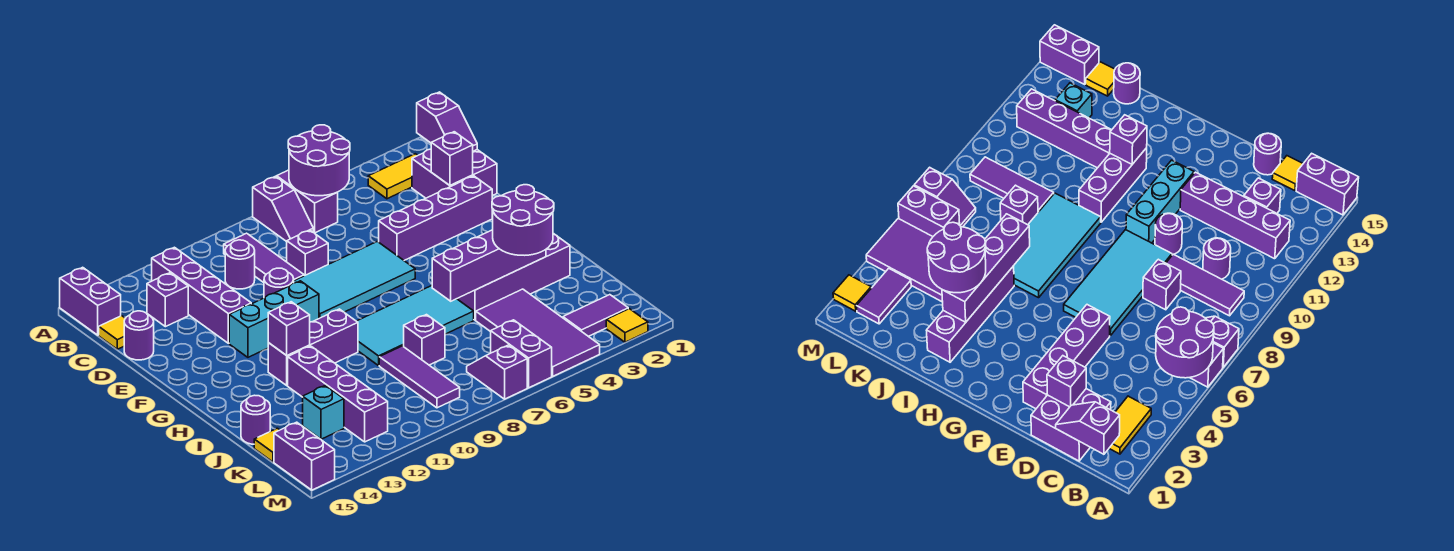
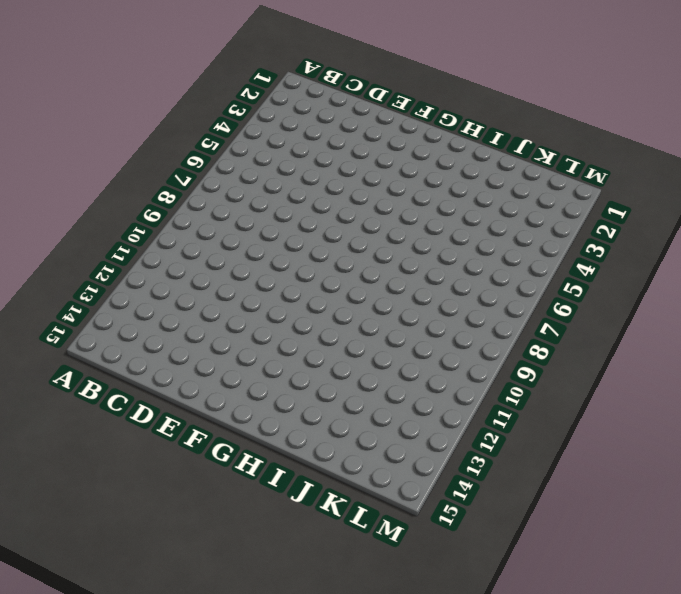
none -> purple 1x2 brick [277,170,338,233]
none -> purple 1x2 slope [253,176,313,242]
none -> purple 1x2 brick [60,267,121,335]
none -> yellow 1x2 tile [368,154,418,199]

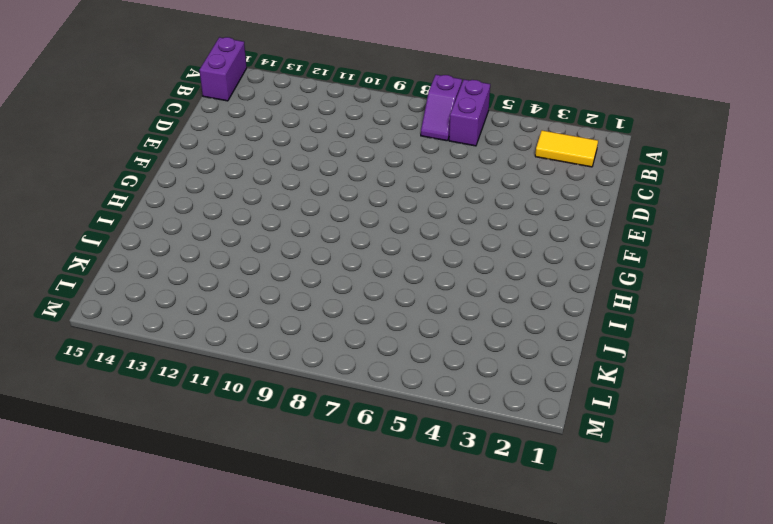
none -> purple 1x3 tile [224,233,304,283]
none -> purple 1x4 brick [152,247,251,343]
none -> purple 2x2 brick [412,149,497,198]
none -> purple 1x1 round brick [225,240,255,289]

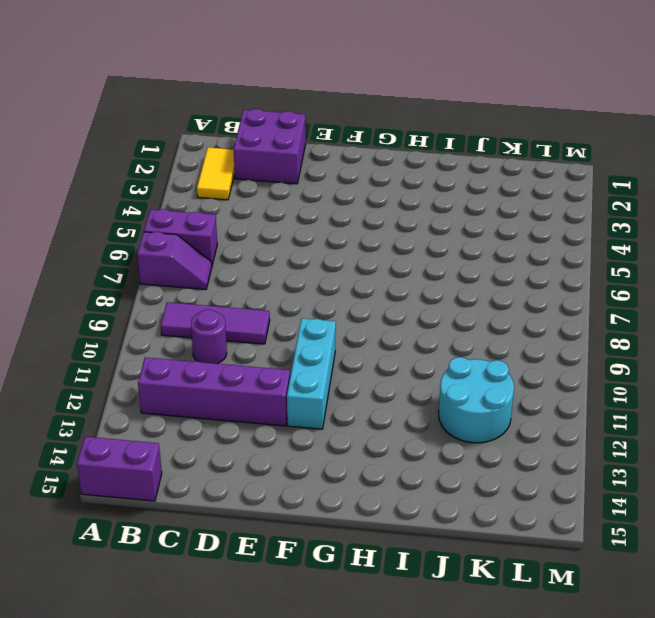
cyan 2x2 round brick [439,357,514,443] -> purple 1x4 brick [288,346,388,442]
none -> purple 1x1 brick [147,273,188,327]
none -> yellow 1x1 tile [99,316,125,349]
none -> purple 1x1 brick [287,230,328,276]
none -> purple 1x1 round brick [124,311,154,360]

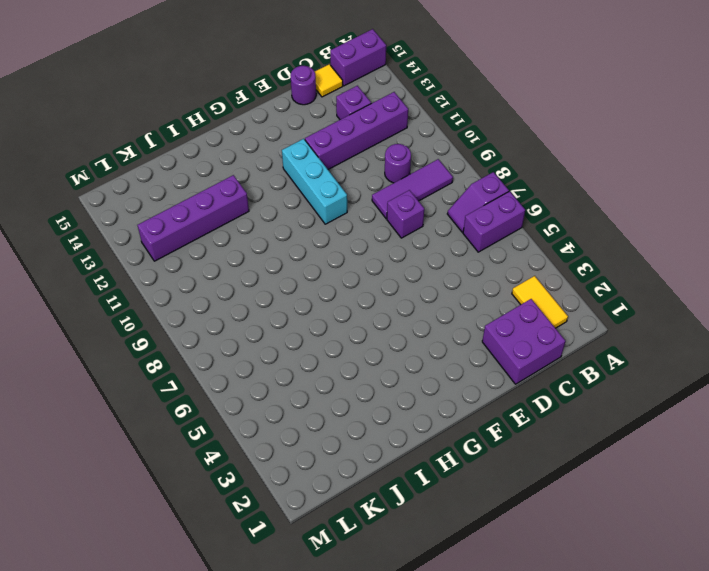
none -> purple 1x4 brick [379,176,492,260]
none -> cyan 2x4 tile [294,241,415,318]
none -> purple 1x1 round brick [264,268,294,298]
none -> cyan 2x4 tile [357,286,474,366]

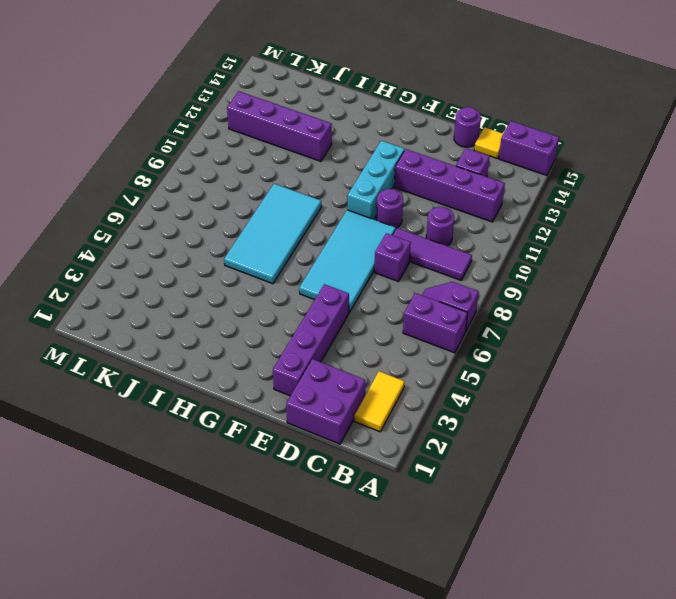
none -> purple 1x3 brick [268,309,358,386]
none -> purple 1x4 brick [457,233,570,320]
none -> purple 2x4 tile [476,289,600,376]
none -> purple 1x1 brick [404,315,445,365]

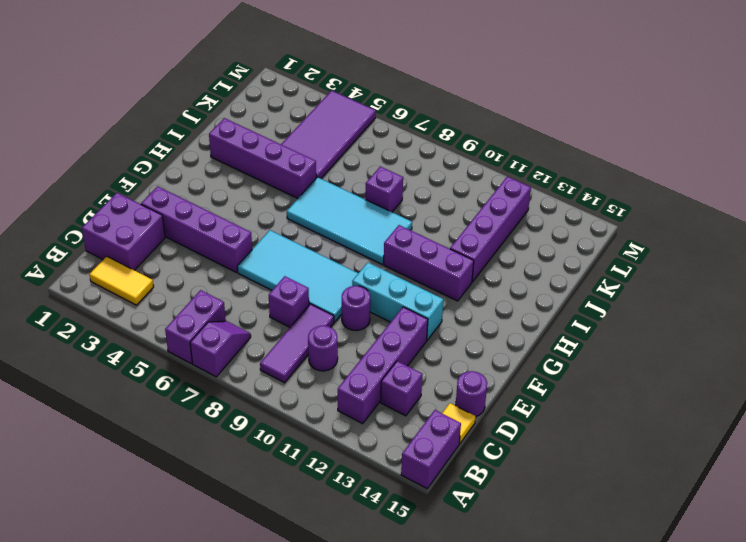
none -> purple 1x3 tile [379,346,460,408]
none -> purple 1x1 round brick [241,395,270,444]
none -> cyan 1x1 brick [303,386,344,439]
none -> yellow 1x1 tile [254,428,279,462]

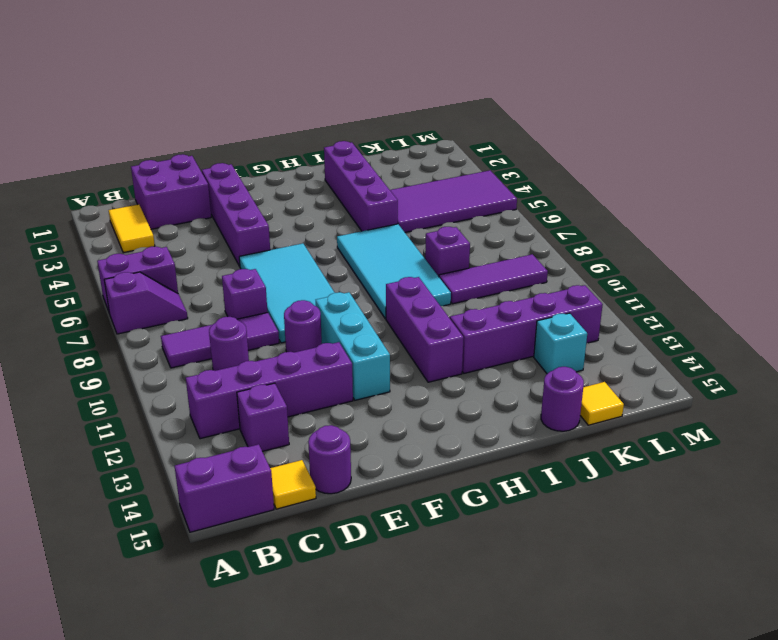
none -> purple 1x2 tile [563,295,628,336]
none -> purple 1x2 brick [491,320,552,388]
none -> purple 1x2 slope [467,345,527,399]
none -> purple 1x2 brick [274,422,335,490]

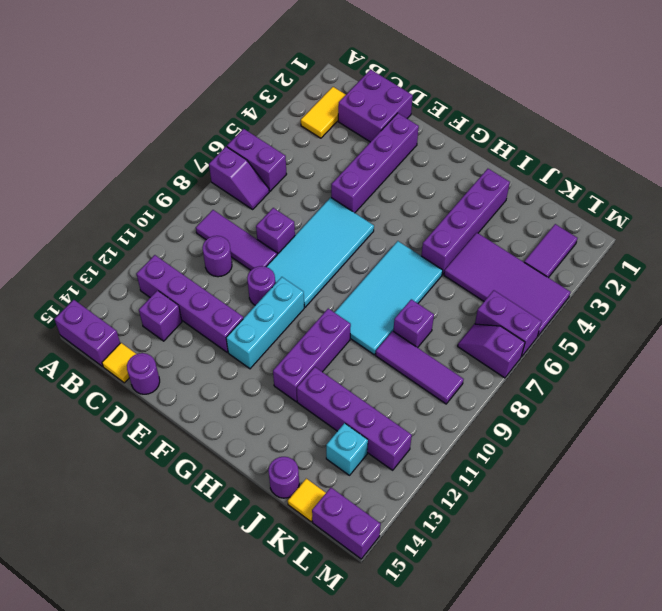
none -> yellow 1x1 tile [606,309,648,342]
none -> purple 2x2 round brick [288,125,350,196]
none -> purple 1x2 slope [417,92,477,151]
none -> purple 1x1 brick [431,132,473,185]

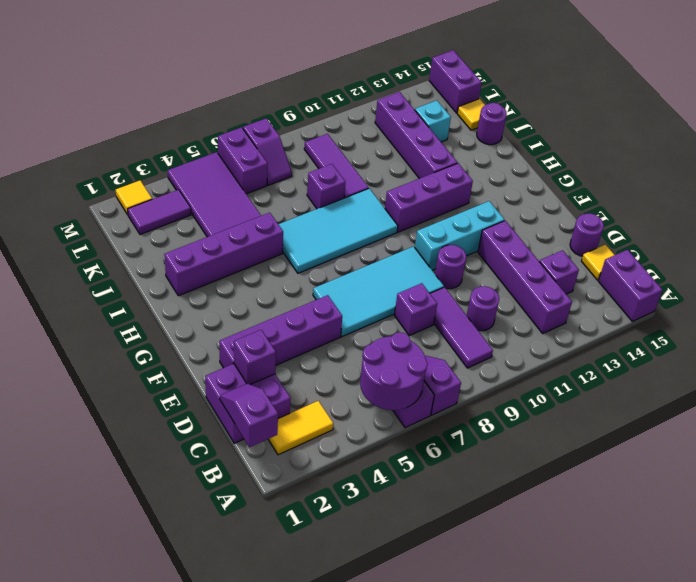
none -> purple 1x1 brick [268,302,310,355]
none -> purple 1x4 brick [432,230,546,301]
none -> purple 2x2 round brick [492,185,554,255]

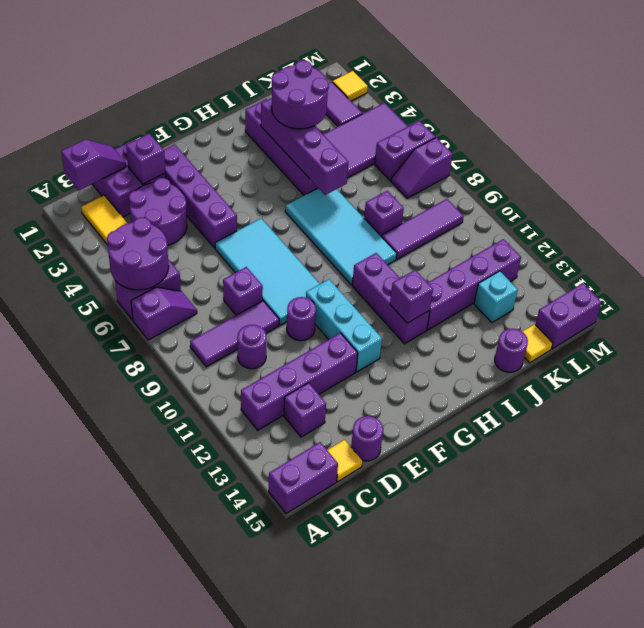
purple 2x2 round brick [129,178,187,246] -> none

